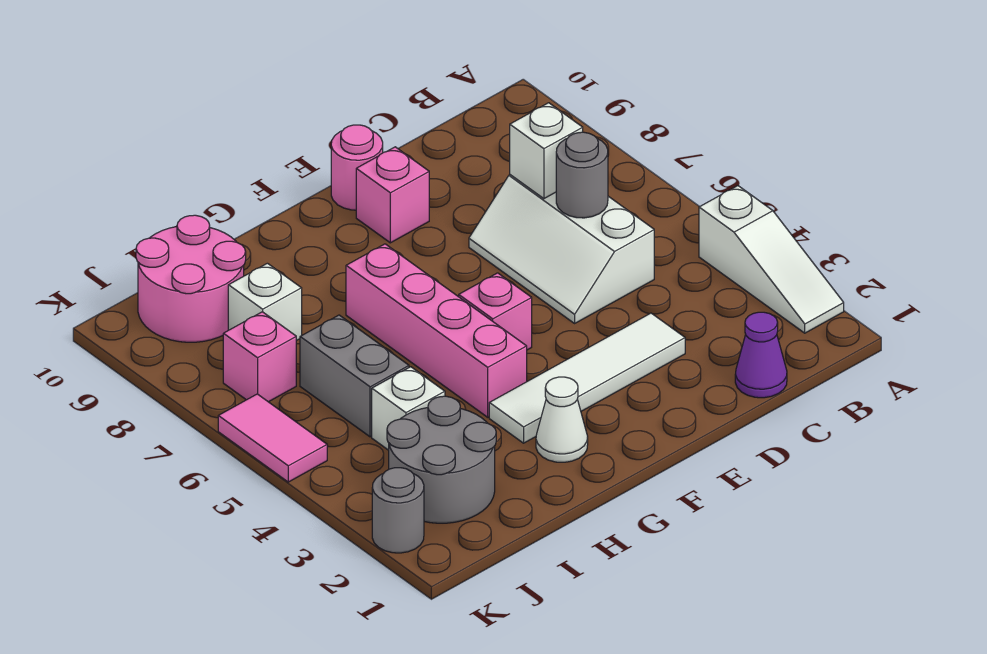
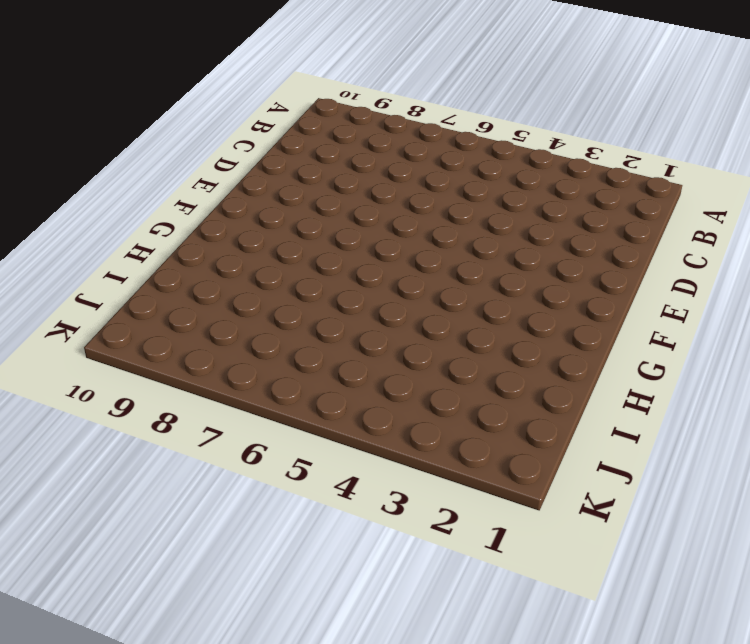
none -> white 1x3 slope [699,186,844,333]
none -> purple 1x1 cone [735,312,787,398]
none -> white 2x3 slope [469,175,654,323]

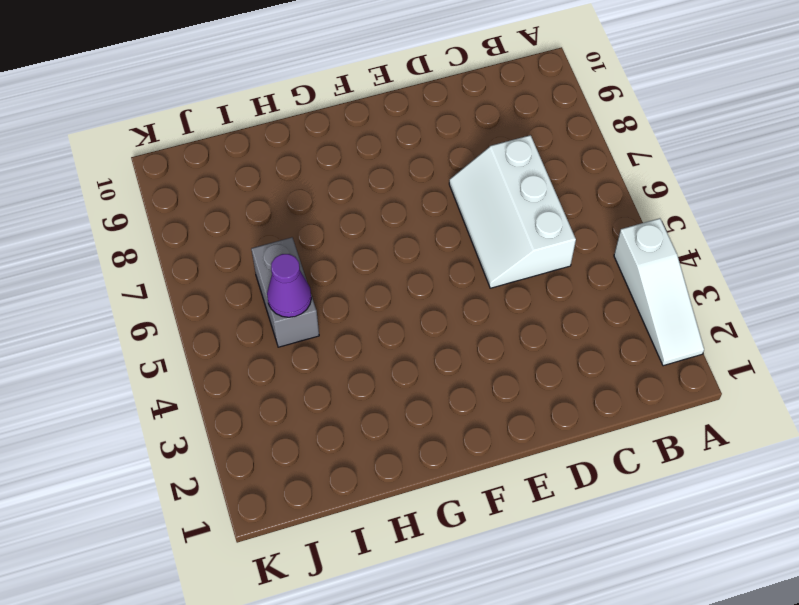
purple 1x1 cone [267,254,311,317] -> purple 1x1 cone moved to [735,312,787,398]
none -> white 1x4 tile [489,313,685,443]
none -> pink 1x1 brick [356,147,429,243]
none -> pink 1x1 round brick [331,125,383,210]

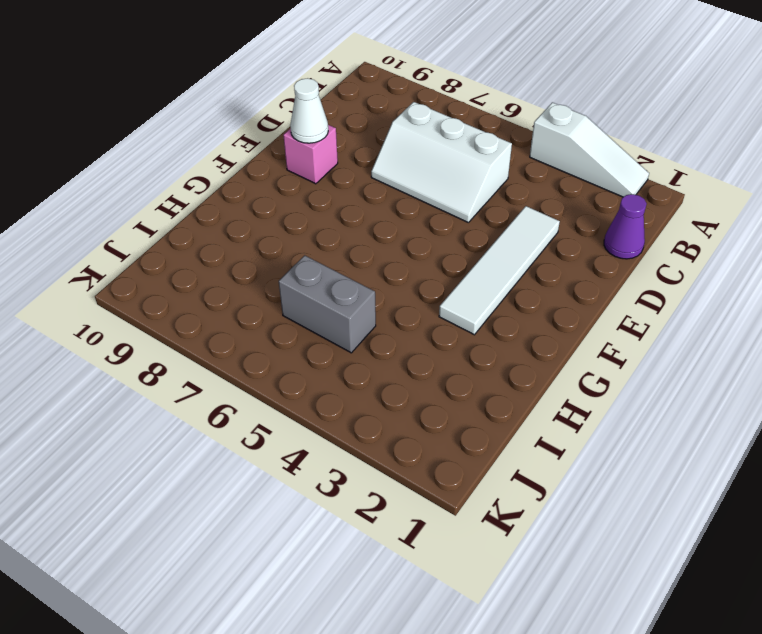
white 1x1 cone [290,78,328,143] -> white 1x1 cone moved to [536,377,588,462]
none -> pink 1x1 round brick [331,125,383,210]
none -> pink 1x1 brick [459,273,532,350]
none -> pink 1x4 brick [346,244,527,417]

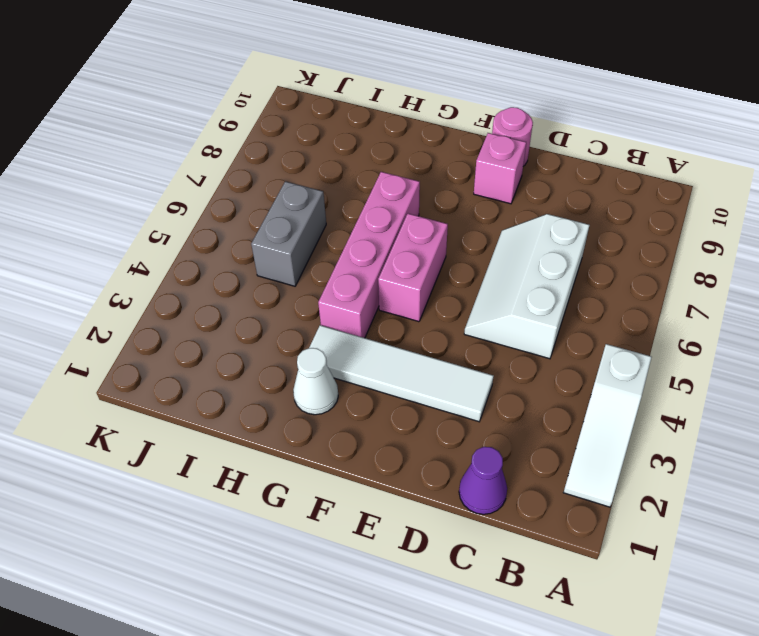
pink 1x2 brick [378,214,448,322] -> pink 1x1 brick [459,273,532,350]
none -> grey 2x2 round brick [387,396,496,523]
none -> white 1x1 brick [372,367,445,450]
none -> white 1x1 brick [228,263,302,341]

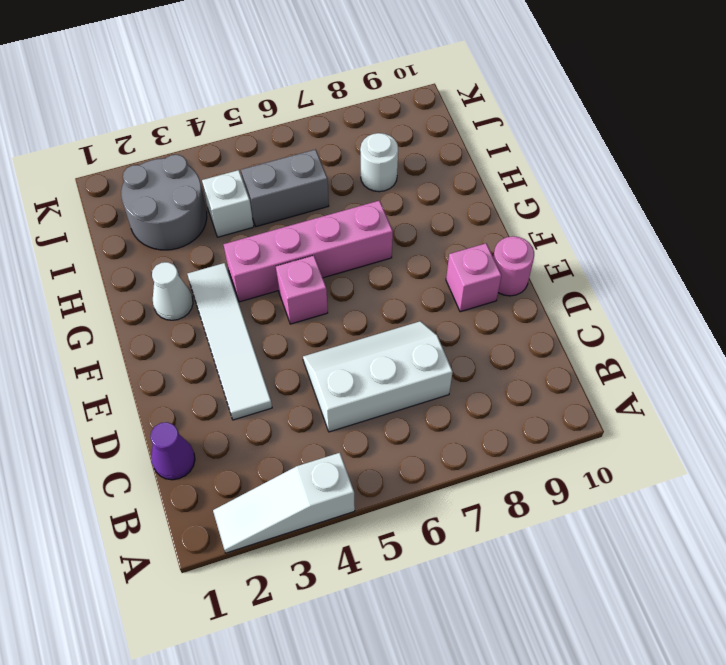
white 1x1 round brick [360,133,398,192] -> white 1x1 brick [228,263,302,341]
none -> pink 2x2 round brick [136,215,246,342]
none -> pink 1x1 brick [223,312,296,402]
none -> grey 1x1 round brick [372,468,424,553]

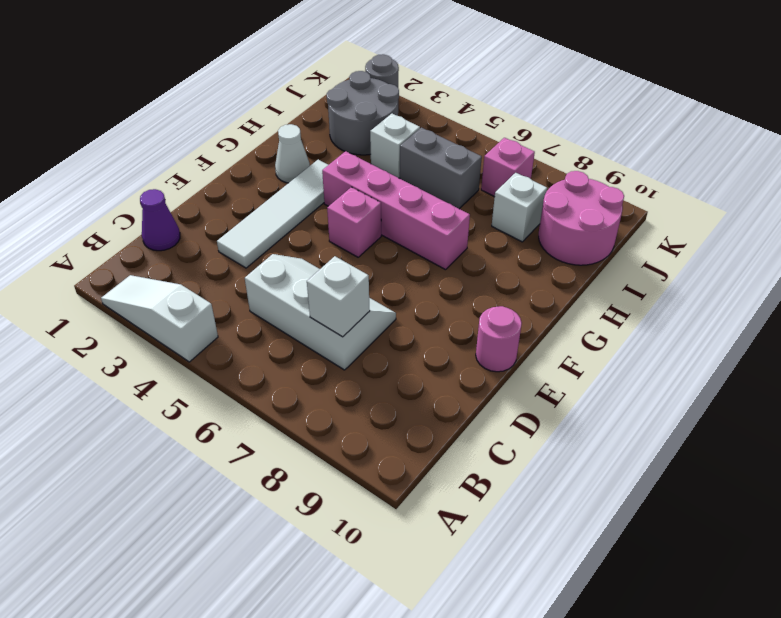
none -> pink 1x1 brick [356,147,429,243]
none -> pink 1x2 tile [218,394,327,482]
none -> grey 1x1 round brick [556,132,608,218]

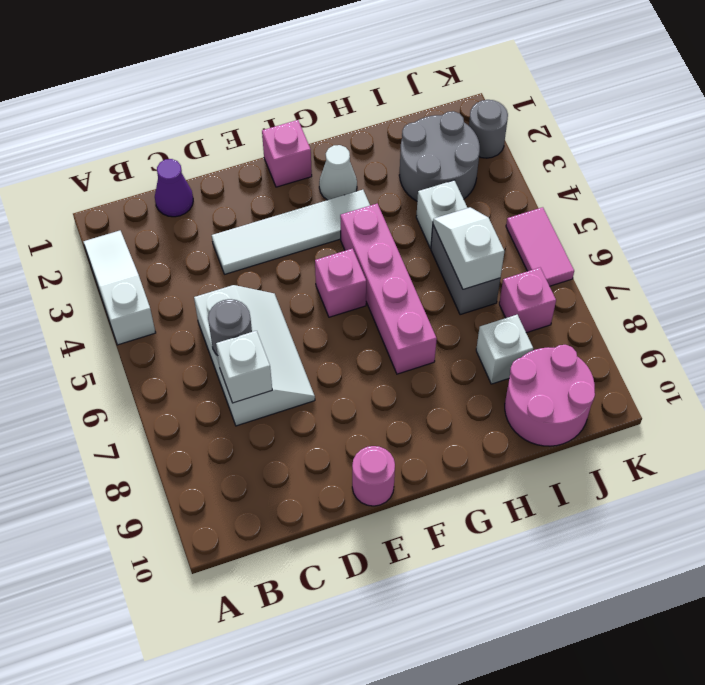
pink 1x1 brick [262,120,312,187] -> pink 1x1 brick moved to [356,147,429,243]
white 1x2 slope [433,207,504,289] -> none

